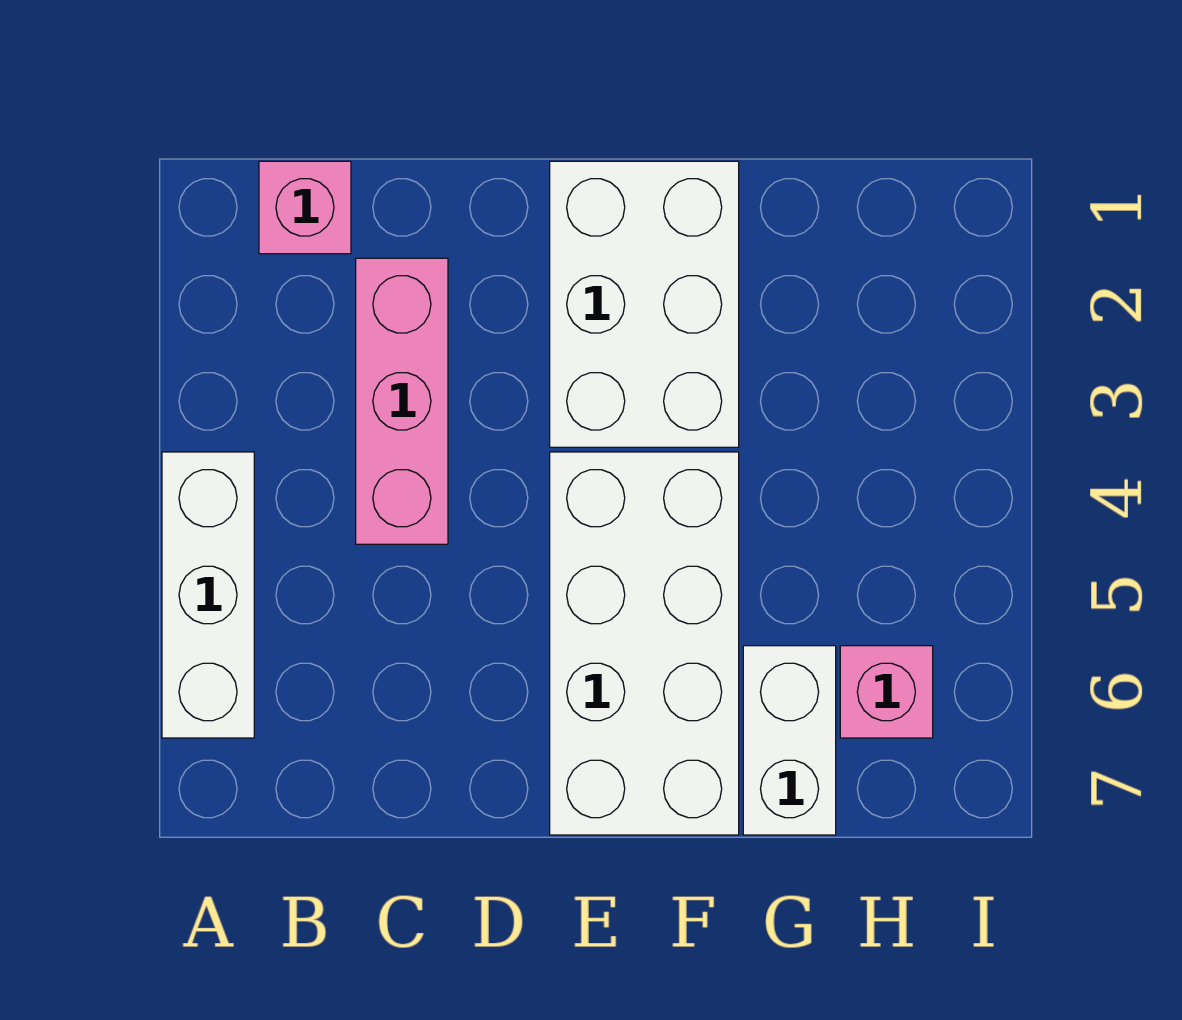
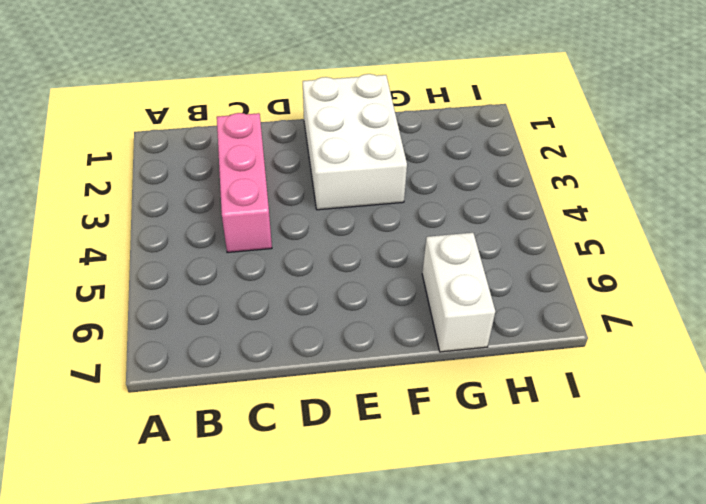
none -> white 1x3 brick [162,452,254,738]
none -> pink 1x1 brick [259,161,351,254]

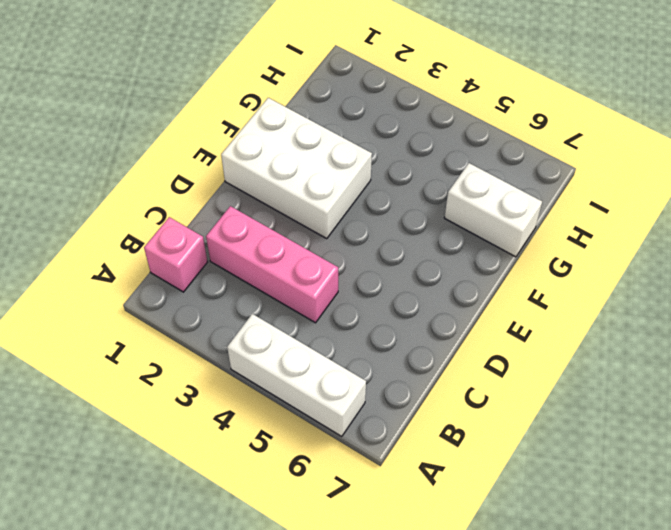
none -> white 2x4 brick [550,452,739,835]
none -> pink 1x1 brick [840,646,933,738]

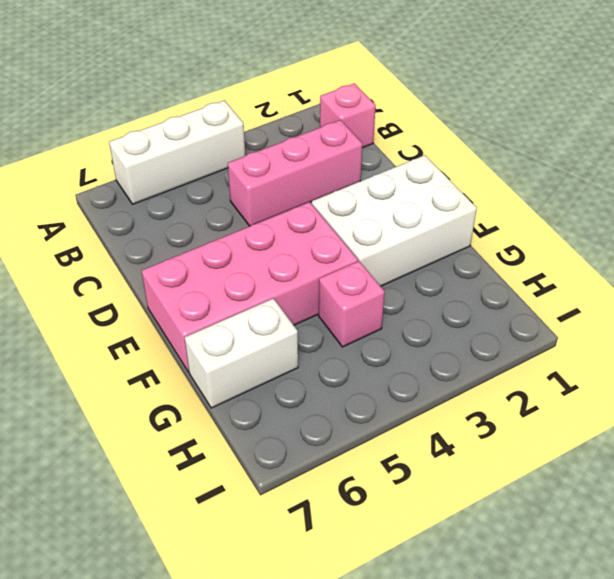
pink 2x4 brick [142,202,358,372] -> white 2x4 brick [550,452,739,835]
pink 1x1 brick [319,261,385,347] -> pink 1x1 brick moved to [840,646,933,738]

